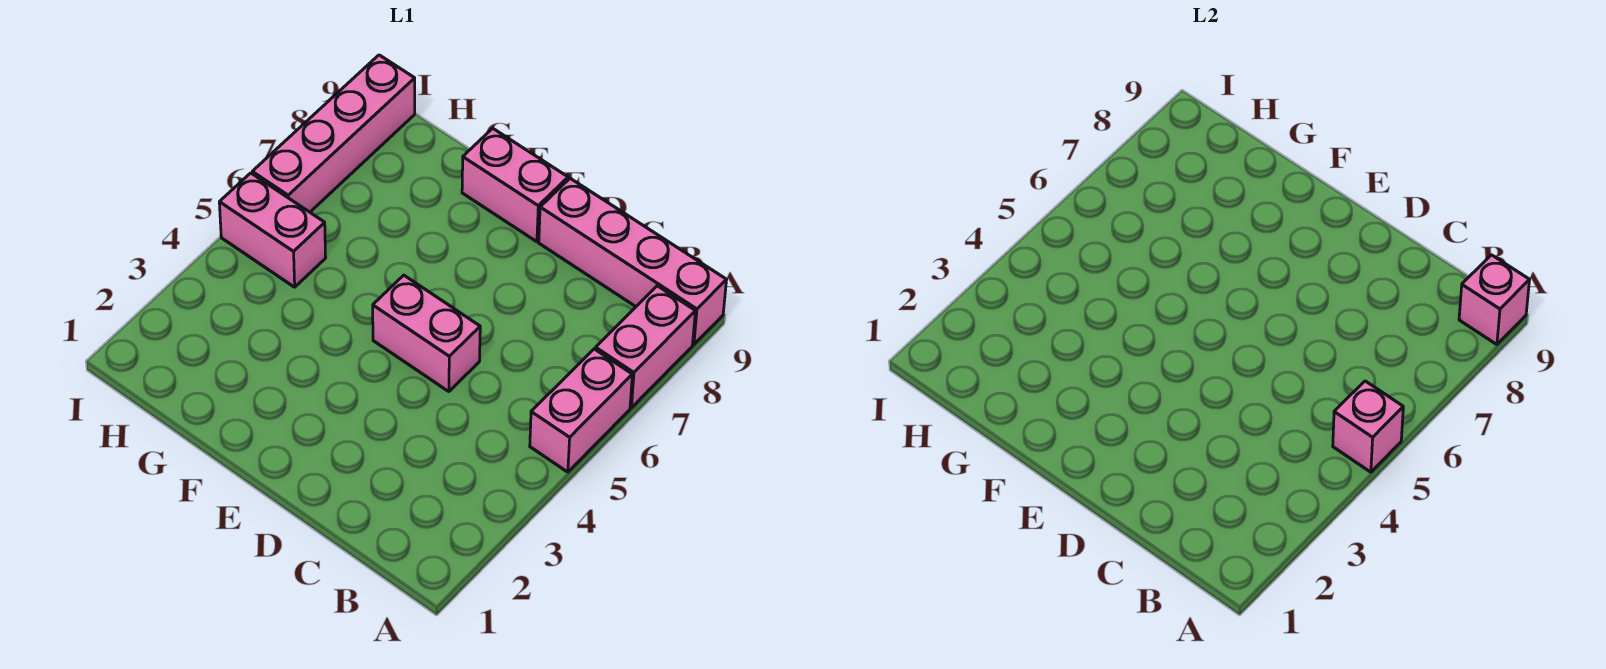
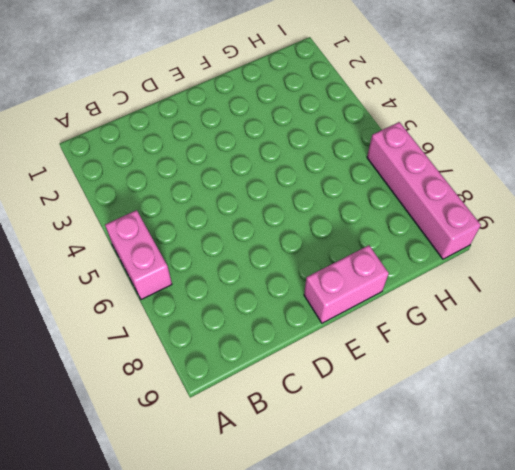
none -> pink 1x2 brick [595,286,695,408]
none -> pink 1x4 brick [539,178,726,344]

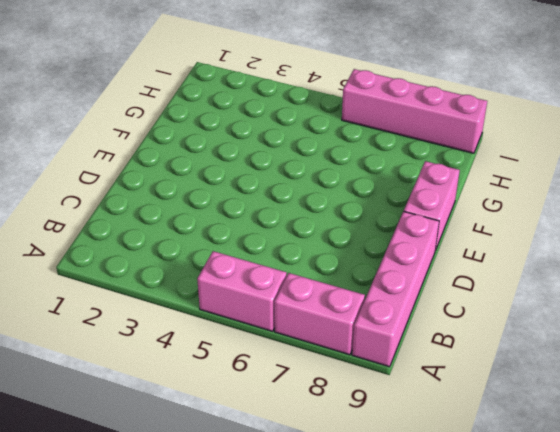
none -> pink 1x2 brick [373,275,480,392]
none -> pink 1x2 brick [219,173,326,287]

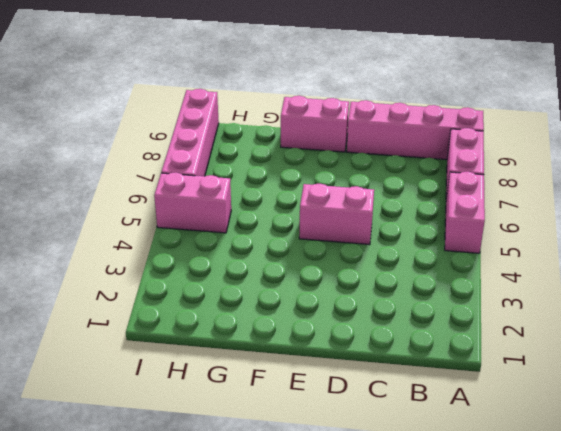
none -> pink 1x1 brick [1333,381,1403,472]
none -> pink 1x1 brick [1459,255,1529,344]

